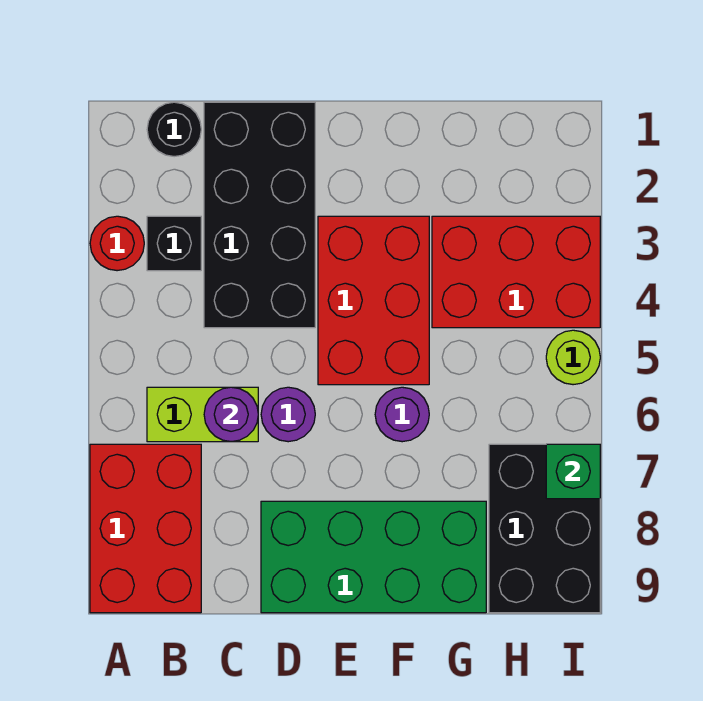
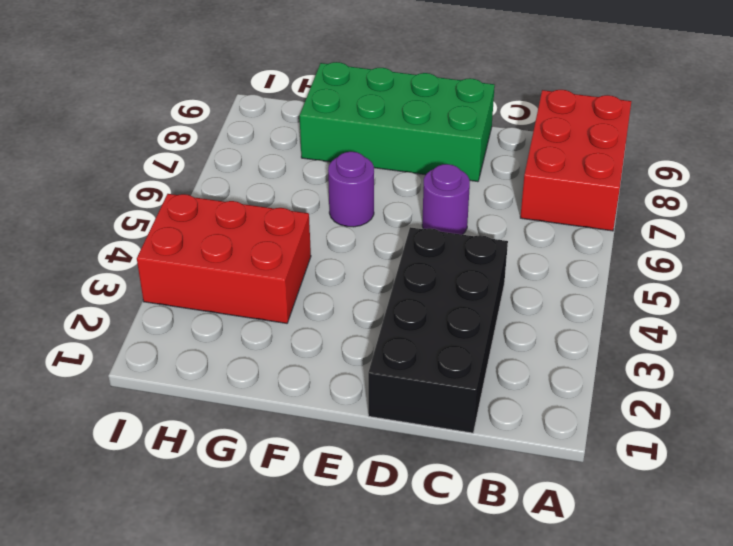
none -> red 1x1 round brick [90,216,144,271]
none -> black 1x1 round brick [147,102,201,157]
none -> black 1x1 brick [147,216,201,271]

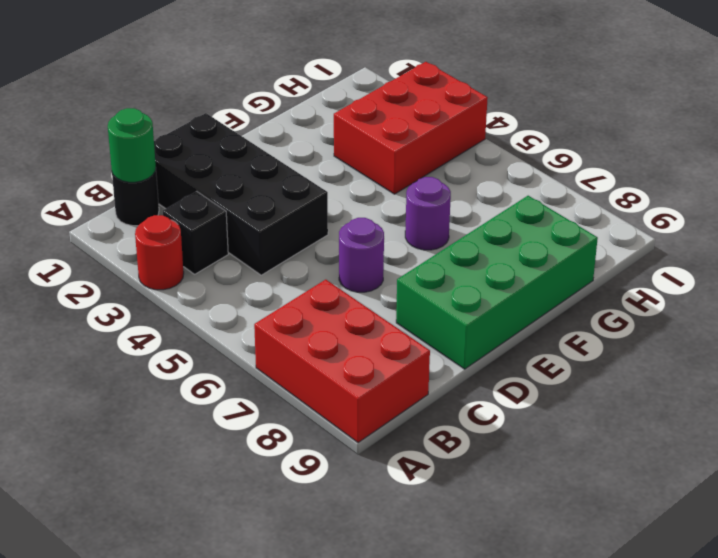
green 1x1 round brick [108,108,156,182] -> none
none -> lime 1x2 brick [147,387,258,442]
none -> red 2x3 brick [318,216,429,385]
none -> black 2x3 brick [489,444,600,613]

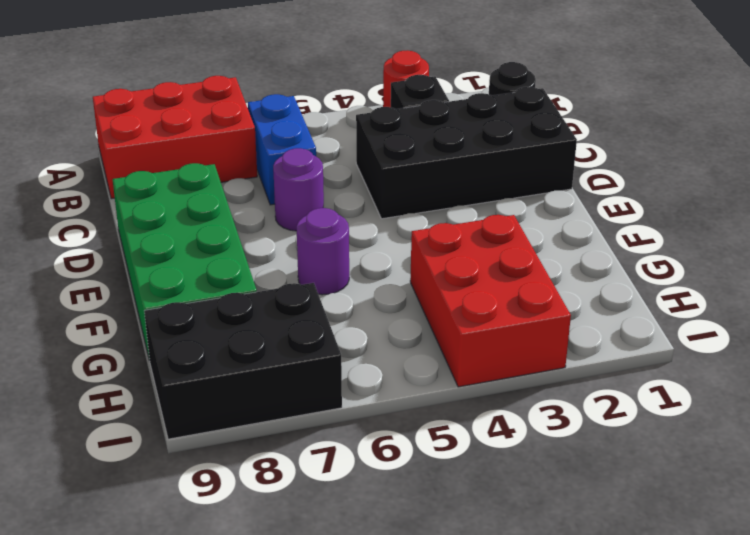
blue 1x2 brick [248,94,316,205] -> lime 1x2 brick [147,387,258,442]
none -> red 2x3 brick [318,216,429,385]
none -> lime 1x1 round brick [546,330,600,385]
none -> purple 1x1 round brick [204,387,258,442]

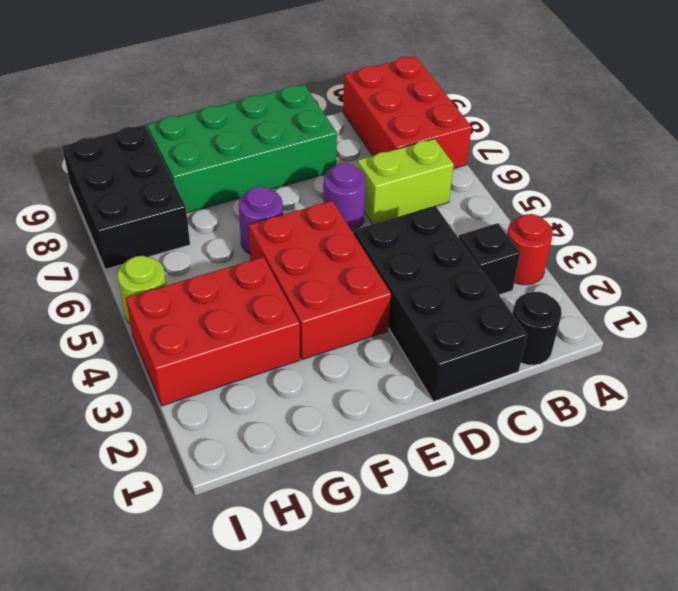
none -> purple 1x1 round brick [204,387,258,442]
none -> green 1x1 brick [546,444,600,499]

